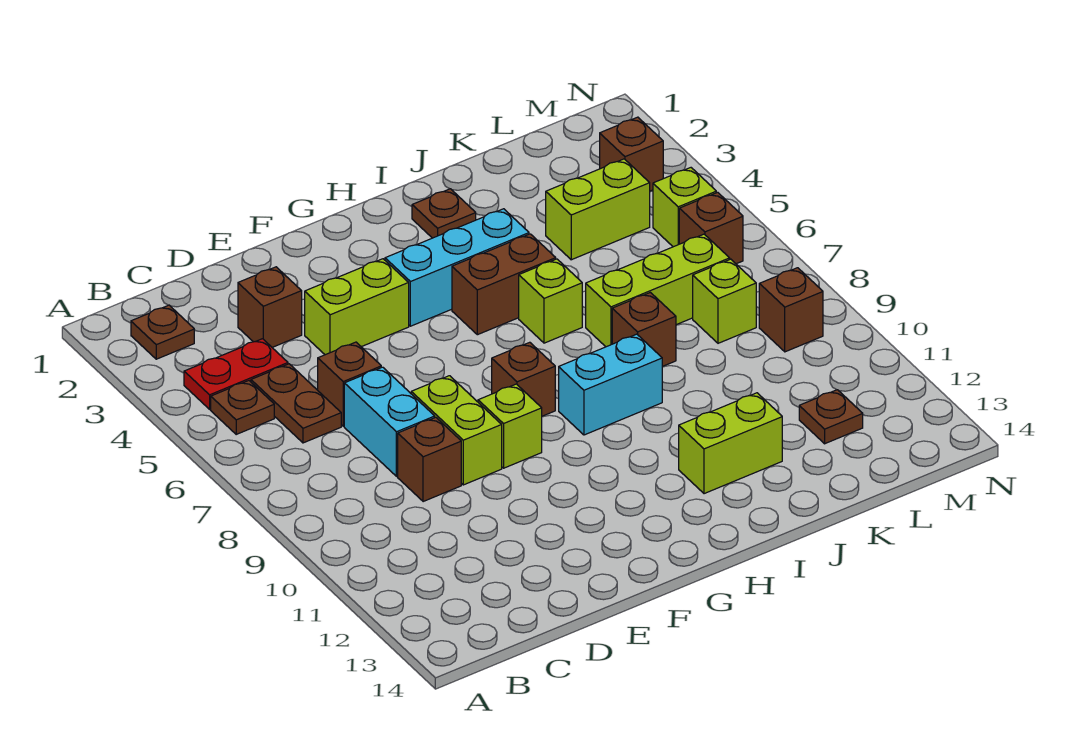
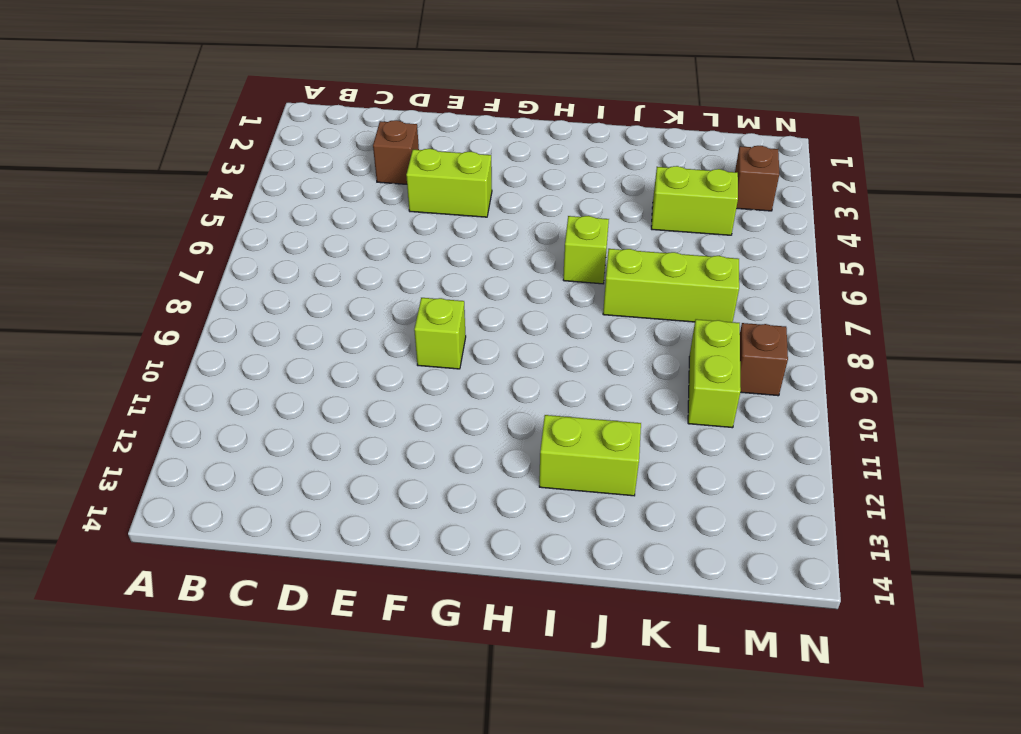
lime 1x2 brick [688,319,741,428] -> lime 1x2 brick moved to [411,376,502,485]
none -> brown 1x1 plate [131,305,194,359]
none -> red 1x2 plate [184,339,288,409]
none -> brown 1x1 plate [211,381,274,434]

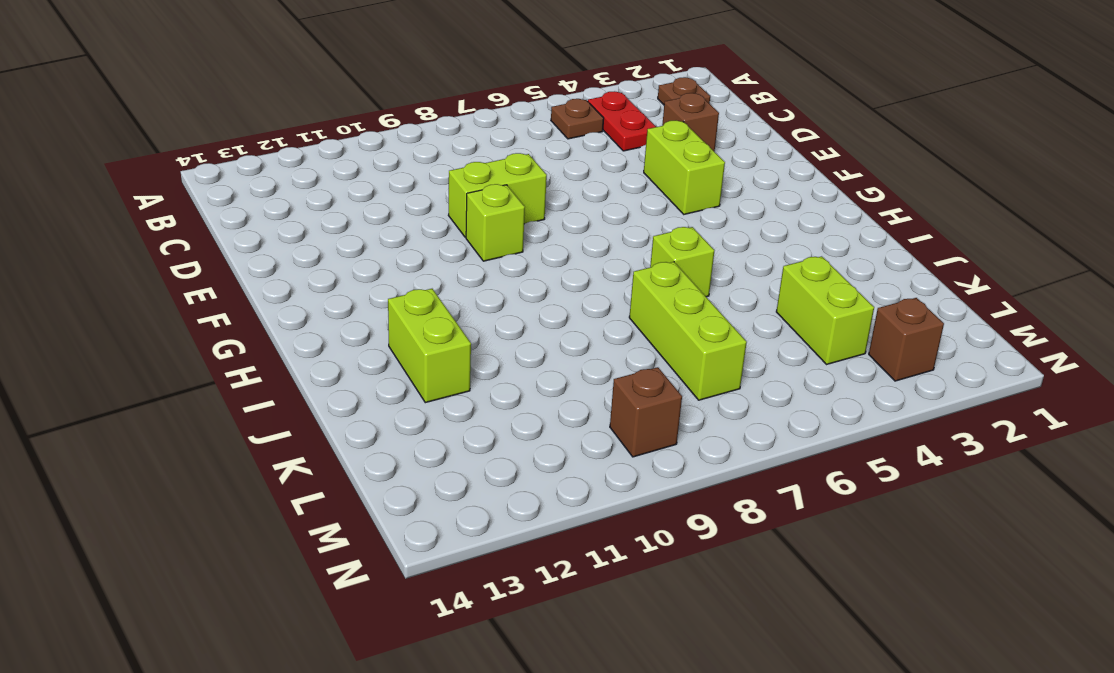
none -> brown 1x2 plate [251,364,341,443]
none -> brown 1x1 brick [318,342,381,426]
none -> cyan 1x2 brick [344,367,435,476]

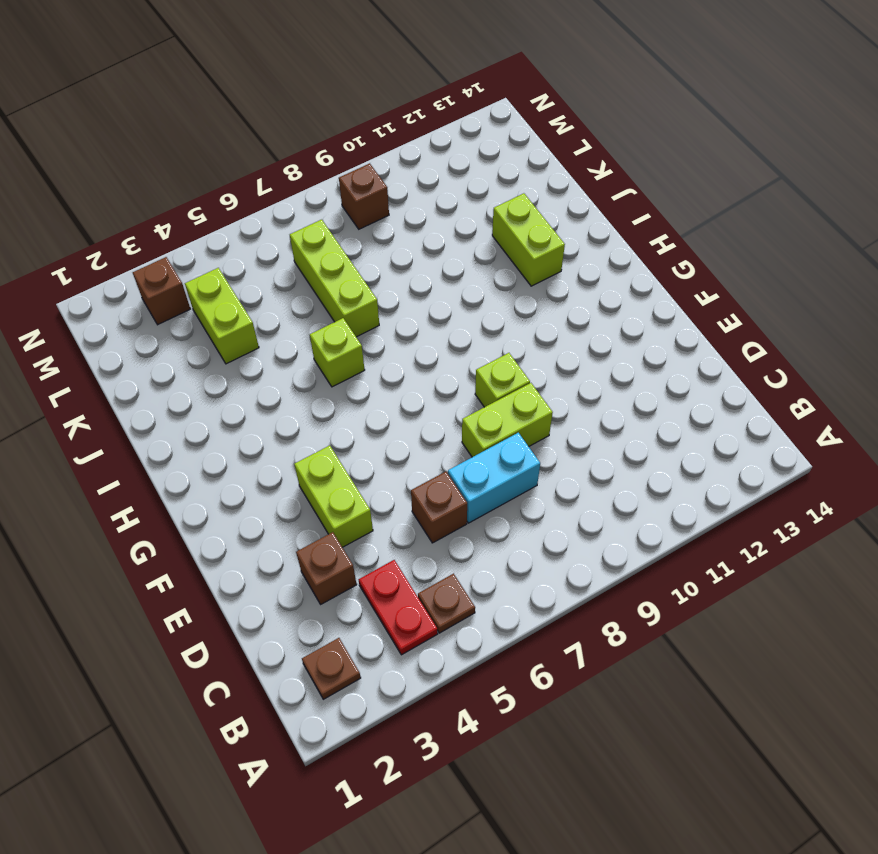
none -> brown 1x2 plate [251,364,341,443]
none -> brown 1x1 brick [398,417,461,502]
none -> cyan 1x3 brick [385,209,529,326]

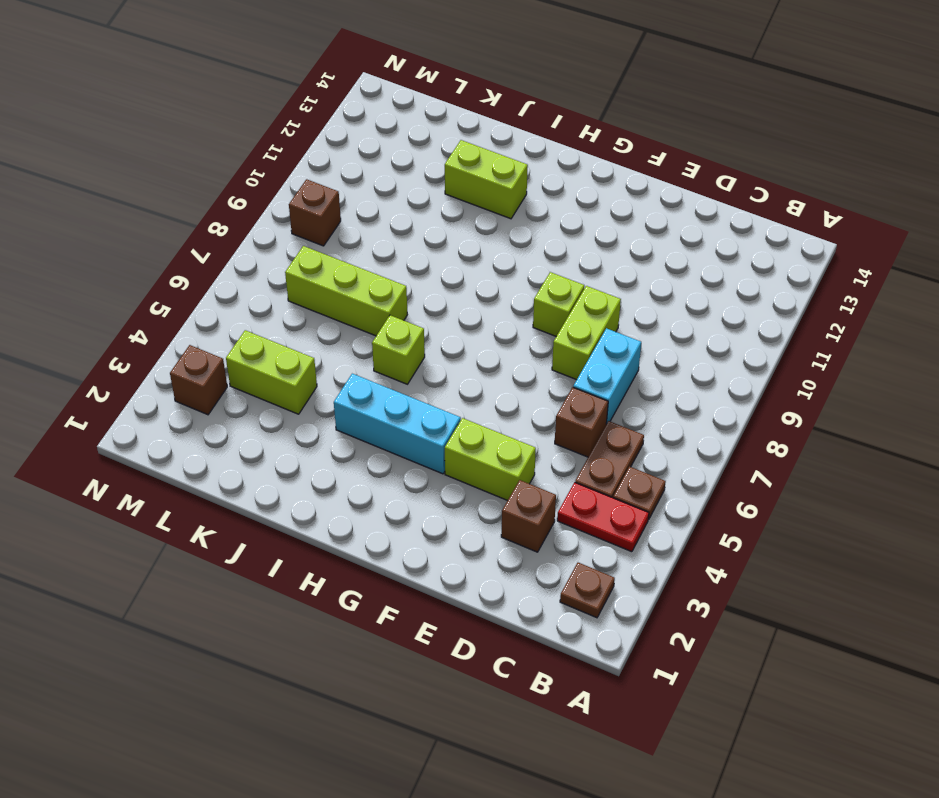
none -> brown 1x1 brick [398,417,461,502]
none -> brown 1x1 brick [492,342,555,416]
none -> brown 1x2 brick [452,234,556,335]

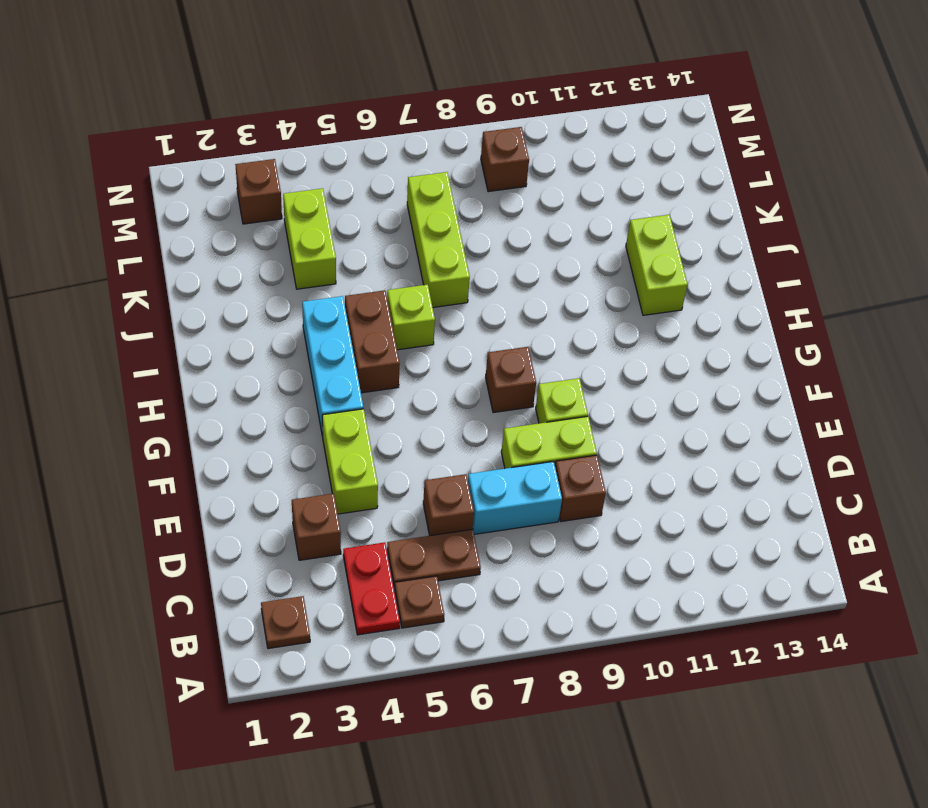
none -> cyan 1x2 brick [559,334,662,435]
none -> brown 1x1 plate [412,189,476,238]
none -> brown 1x1 brick [612,293,676,367]

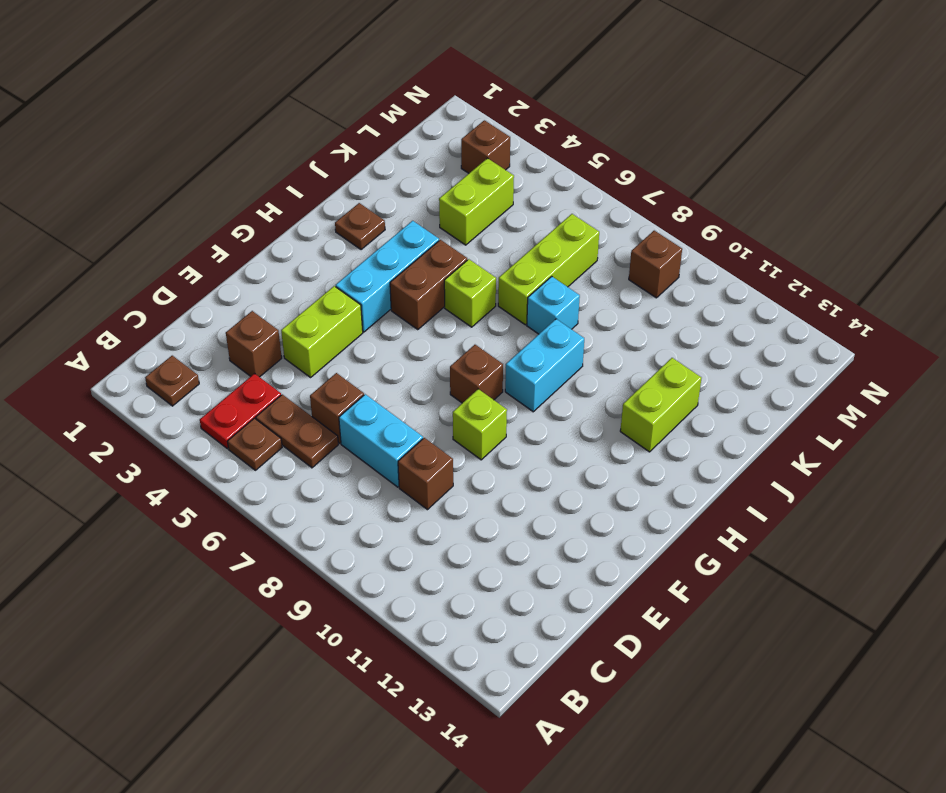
cyan 1x1 brick [527,276,580,334] -> brown 1x1 brick [612,293,676,367]
none -> lime 1x2 brick [411,376,502,485]
none -> lime 1x1 brick [693,259,756,343]
none -> brown 1x1 plate [799,390,863,444]

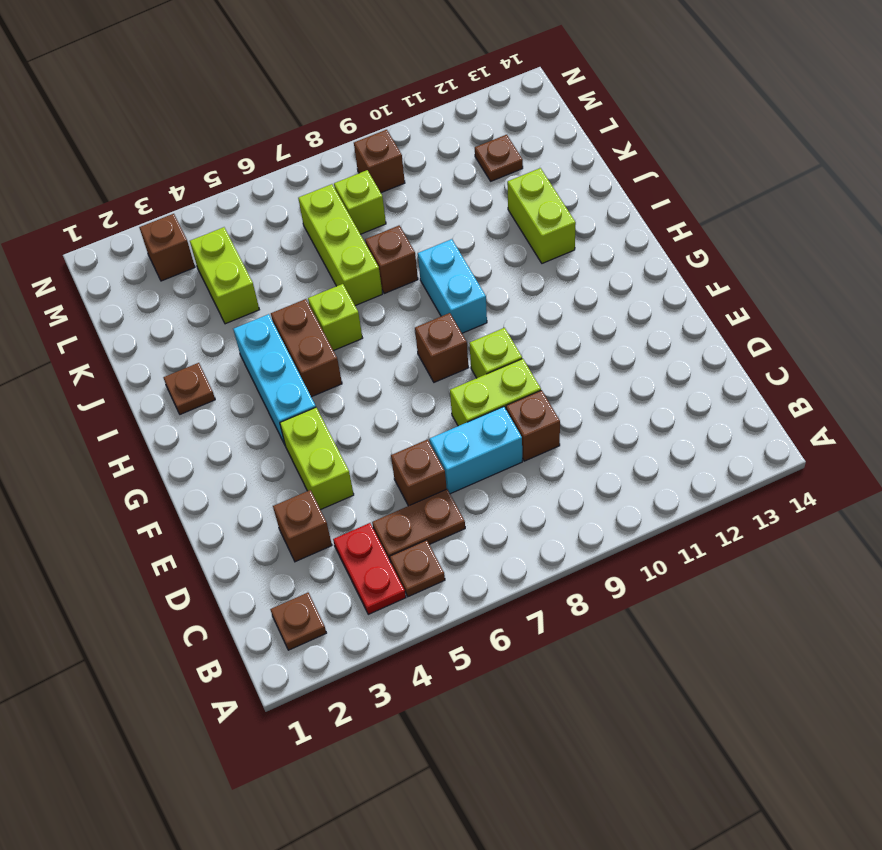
none -> lime 1x1 brick [653,168,716,247]
none -> brown 1x1 brick [679,192,743,264]

